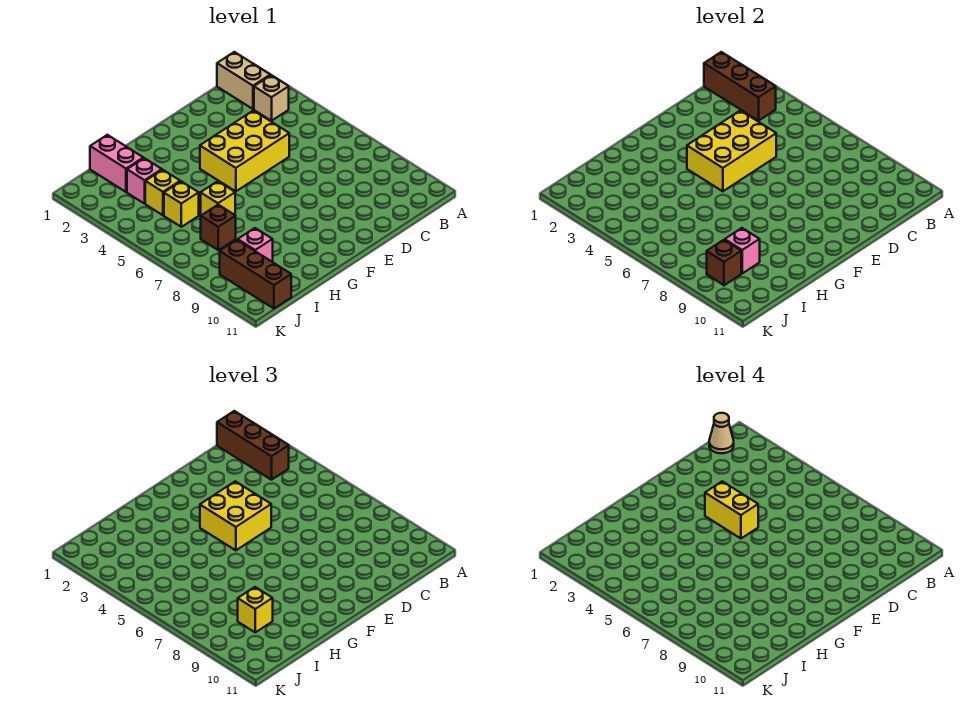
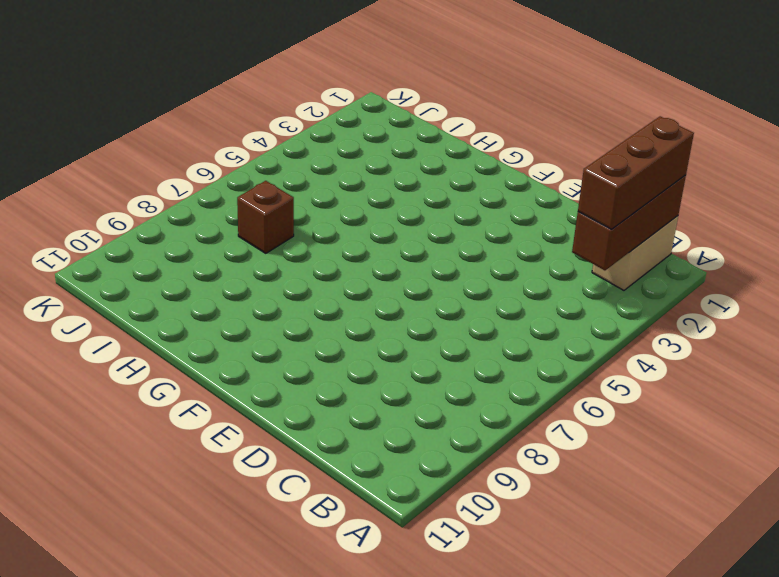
none -> tan 1x1 brick [254,75,289,121]
none -> yellow 2x3 brick [200,111,289,191]
none -> yellow 1x1 brick [201,181,235,215]

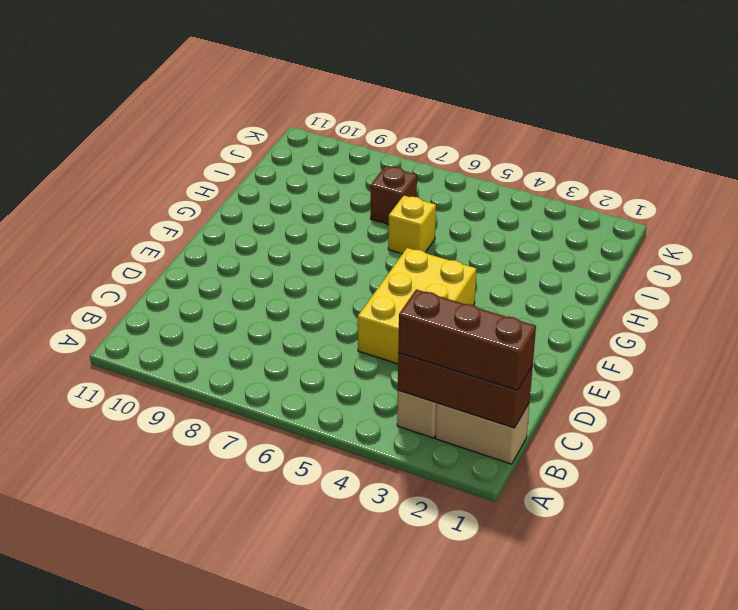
none -> pink 1x2 brick [90,135,143,192]
none -> pink 1x1 brick [127,158,162,204]
none -> yellow 1x1 brick [145,170,180,215]

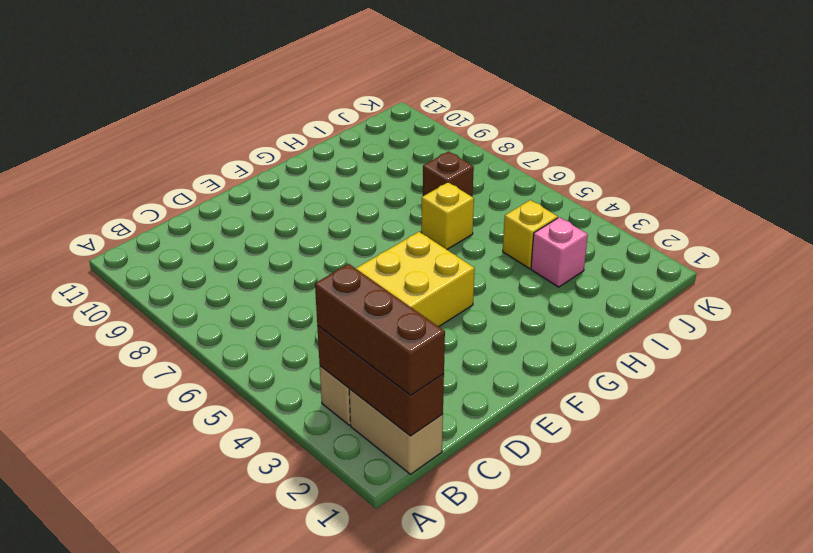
none -> pink 1x2 brick [90,135,143,192]
none -> yellow 1x1 brick [164,181,199,227]
none -> pink 1x1 brick [238,228,273,262]

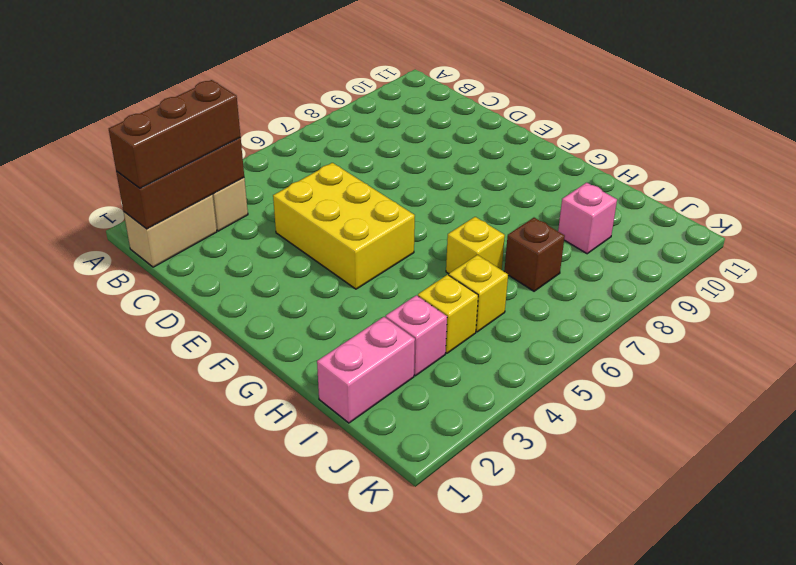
none -> brown 1x3 brick [220,240,291,309]
none -> yellow 2x3 brick [687,111,776,191]
none -> pink 1x1 brick [725,228,760,273]

